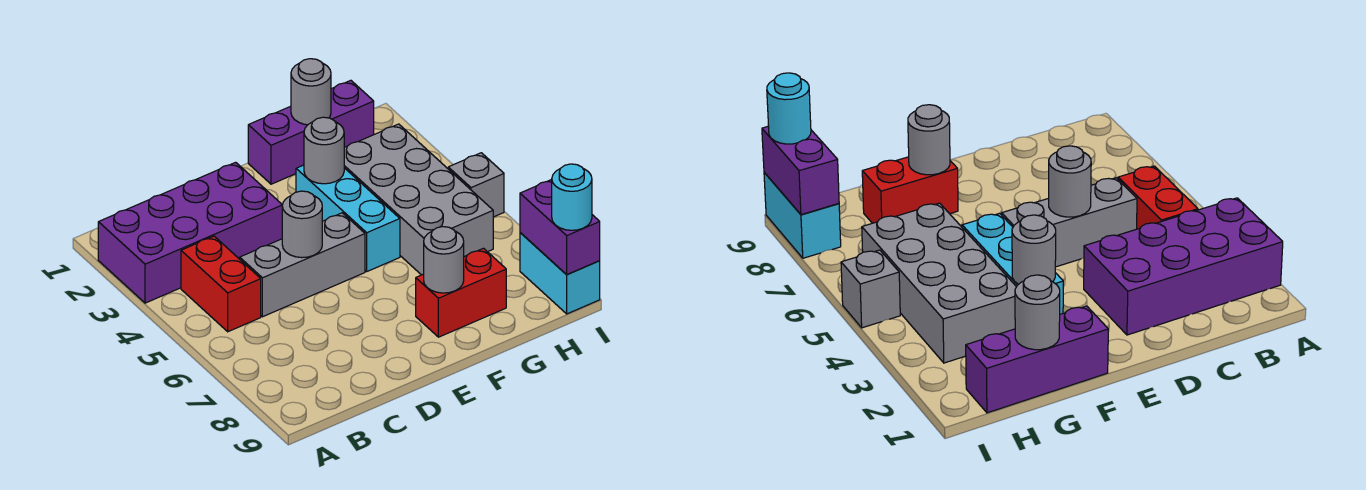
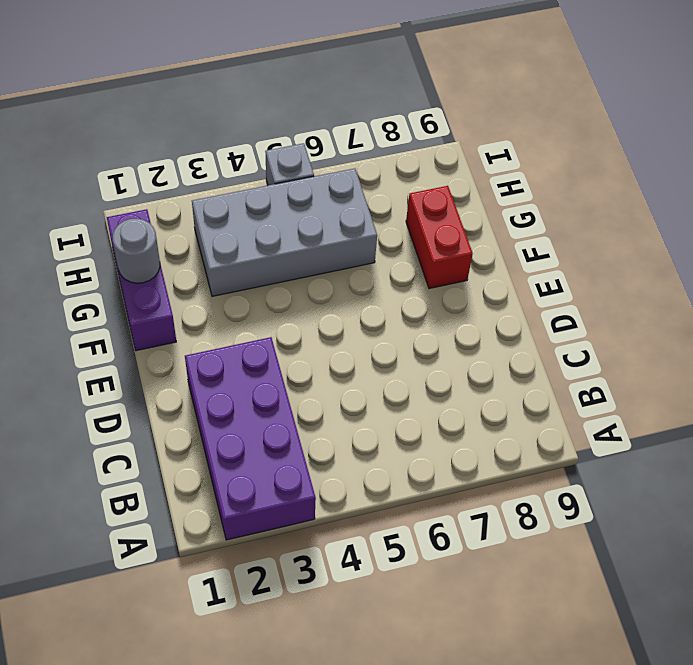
none -> red 1x2 brick [181,236,261,332]
none -> grey 1x3 brick [240,213,365,317]
none -> cyan 1x3 brick [296,165,400,271]

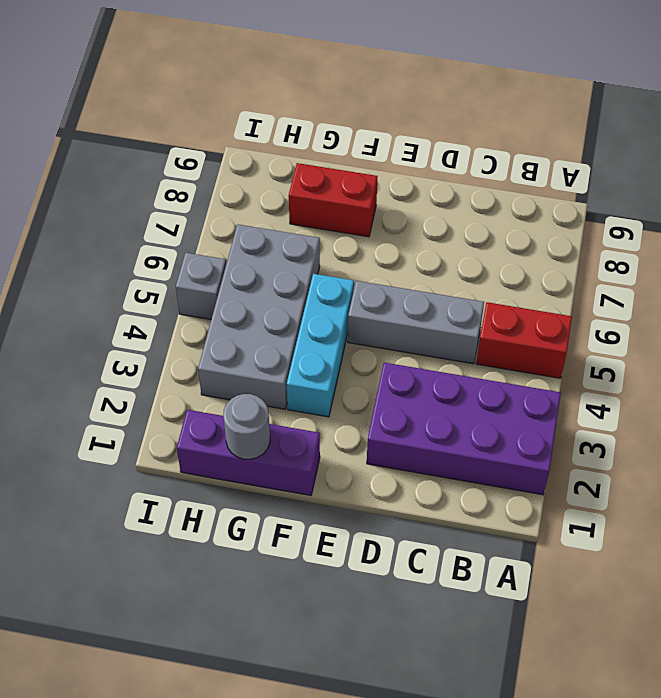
red 1x2 brick [476,302,572,378] -> red 1x2 brick turned to [181,236,261,332]
none -> cyan 1x2 brick [520,233,600,314]
none -> grey 1x1 round brick [282,191,322,258]
none -> grey 1x1 round brick [304,117,344,184]

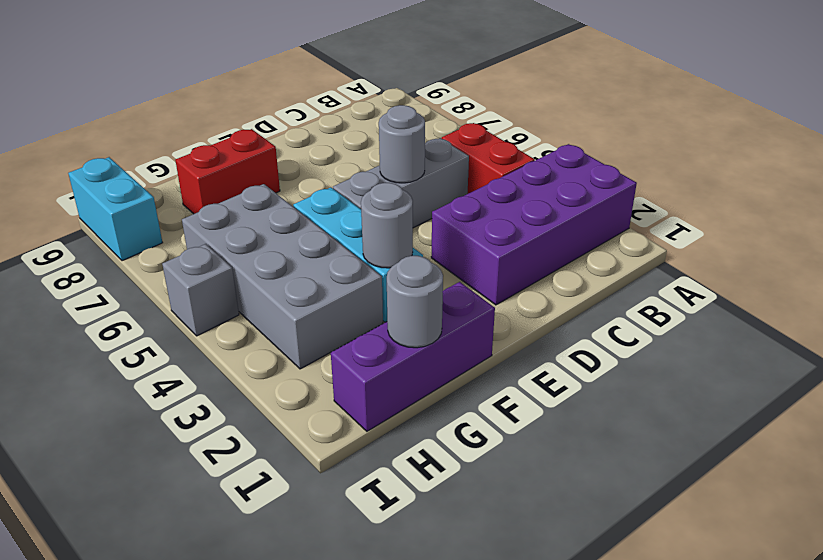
none -> grey 1x1 round brick [424,227,464,293]
none -> purple 1x2 brick [520,180,600,275]
none -> cyan 1x1 round brick [552,164,592,230]

